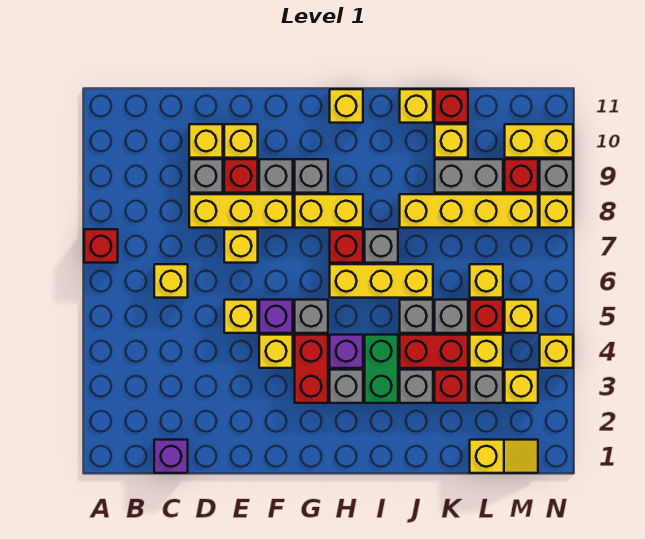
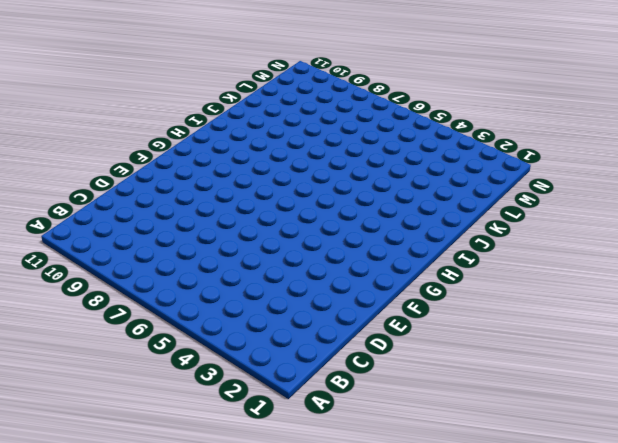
none -> red 1x1 brick [84,229,118,263]
none -> purple 1x1 brick [154,440,188,473]
none -> yellow 1x1 brick [154,264,188,298]
none -> yellow 1x3 brick [189,194,293,228]

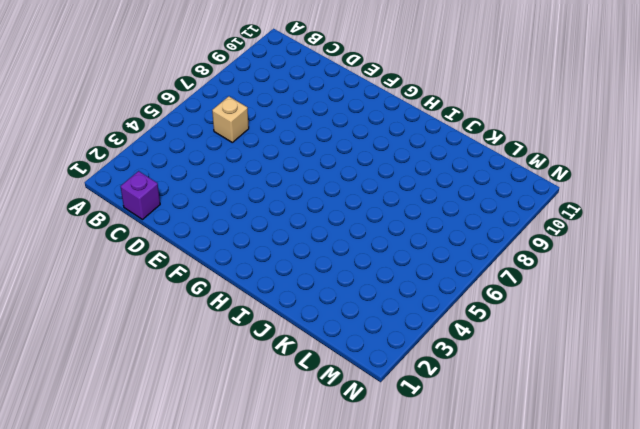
tan 1x1 brick [212,96,249,142] -> yellow 1x1 brick [154,264,188,298]
none -> red 1x1 brick [84,229,118,263]
none -> yellow 1x3 brick [189,194,293,228]
none -> grey 1x1 brick [189,159,223,193]
none -> yellow 1x1 brick [189,124,223,158]

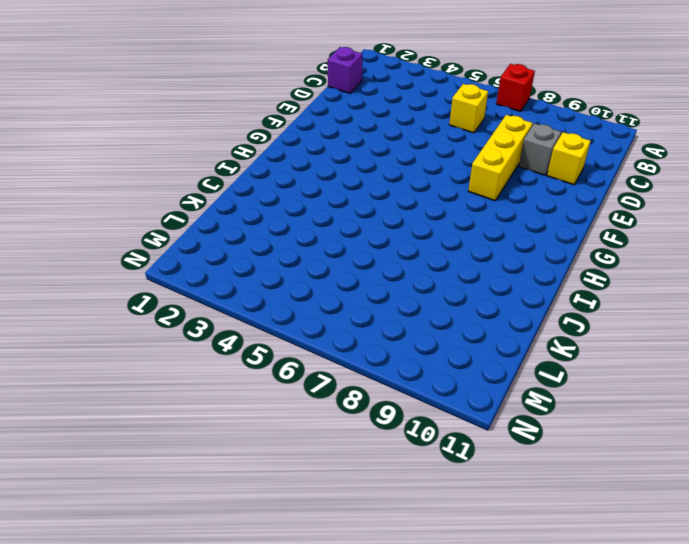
none -> yellow 1x1 brick [224,300,258,333]
none -> yellow 1x1 brick [224,229,258,263]
none -> red 1x1 brick [224,159,258,193]
none -> yellow 1x1 brick [224,124,258,158]

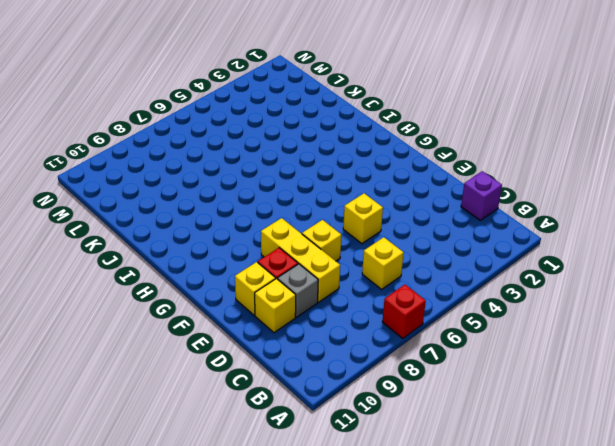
none -> yellow 1x1 brick [259,335,293,368]
none -> purple 1x1 brick [259,300,293,333]
none -> grey 1x1 brick [259,159,293,193]
none -> red 1x2 brick [295,335,328,403]

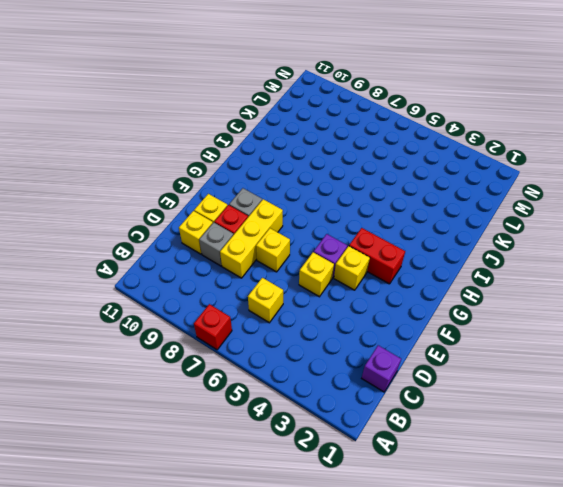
none -> grey 1x1 brick [295,300,328,333]
none -> yellow 1x2 brick [295,194,363,228]
none -> grey 1x1 brick [295,159,328,193]
none -> grey 1x1 brick [330,370,363,403]

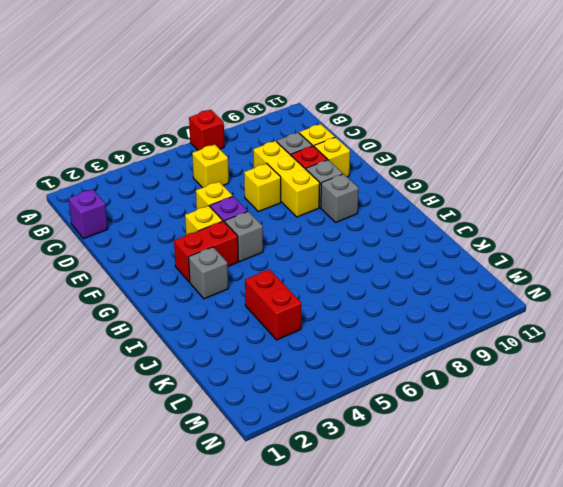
none -> yellow 1x2 brick [295,194,363,228]
none -> purple 1x1 brick [330,335,363,368]
none -> yellow 1x3 brick [330,264,433,298]
none -> red 1x1 brick [330,229,363,263]

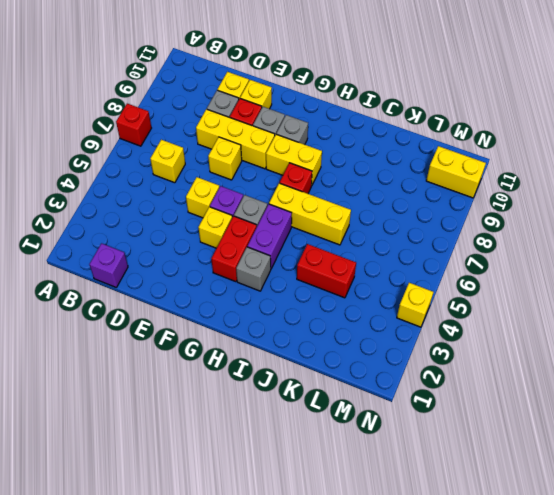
purple 1x2 brick [247,204,292,269] -> purple 1x1 brick [330,335,363,368]
none -> yellow 1x1 brick [330,89,363,123]
none -> green 1x2 brick [365,335,398,403]
none -> grey 1x1 brick [365,229,398,263]
none -> grey 1x1 brick [400,370,433,403]

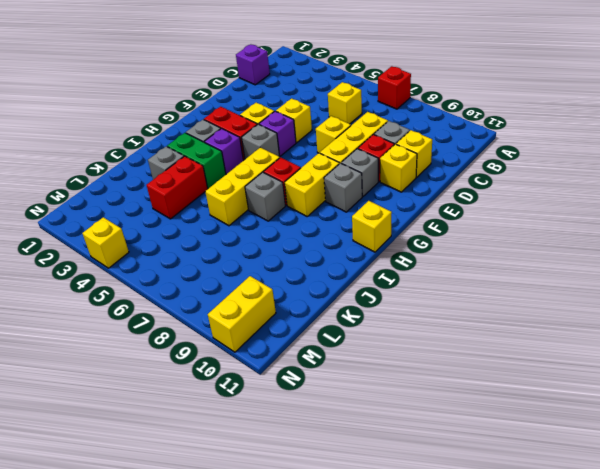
none -> grey 1x1 brick [400,300,433,333]
none -> yellow 1x4 brick [400,194,538,228]
none -> yellow 1x1 brick [400,89,433,123]
none -> red 1x1 brick [435,370,468,403]

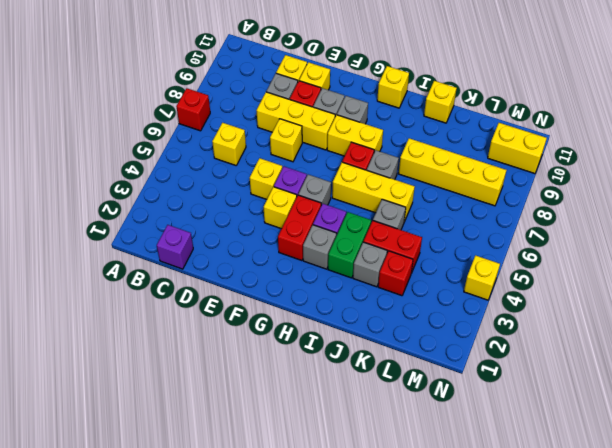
none -> grey 1x1 brick [435,300,468,333]
none -> grey 1x2 brick [435,159,503,193]
none -> yellow 1x1 brick [435,124,468,158]
none -> red 1x1 brick [435,89,468,123]

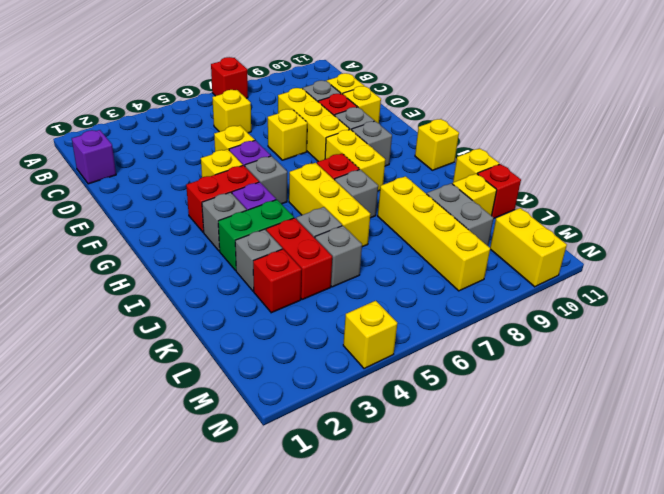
none -> yellow 1x2 slope [470,440,538,473]
none -> grey 1x1 brick [470,370,503,403]
none -> yellow 1x1 brick [470,335,503,368]
none -> red 1x1 brick [470,300,503,333]

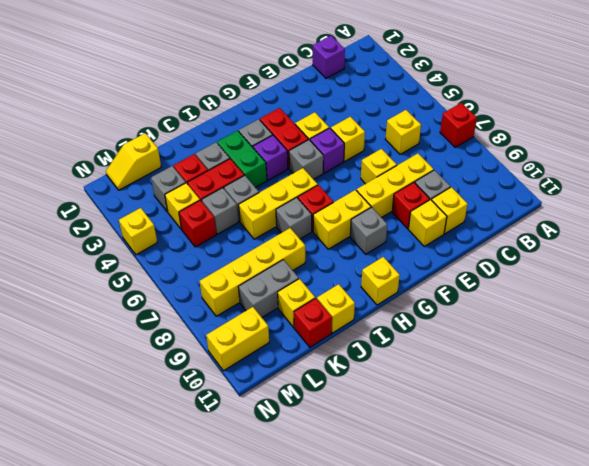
none -> grey 1x1 brick [259,159,293,193]
none -> yellow 1x1 brick [470,264,503,298]
none -> yellow 1x1 brick [505,370,538,403]
none -> yellow 1x1 brick [505,300,538,333]

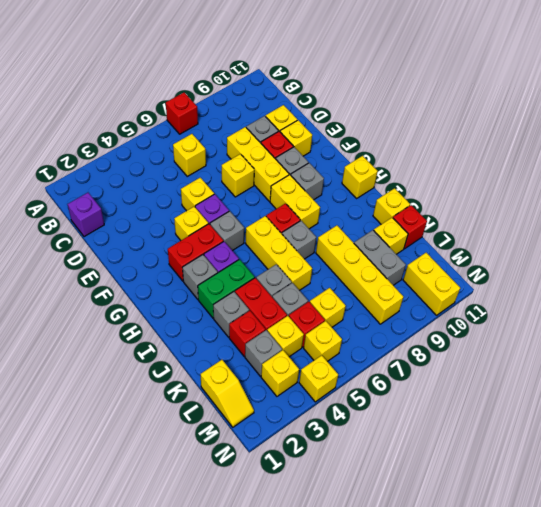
none -> red 1x1 brick [505,159,538,193]
none -> yellow 1x1 brick [540,194,573,228]
none -> grey 1x1 brick [540,159,573,193]

